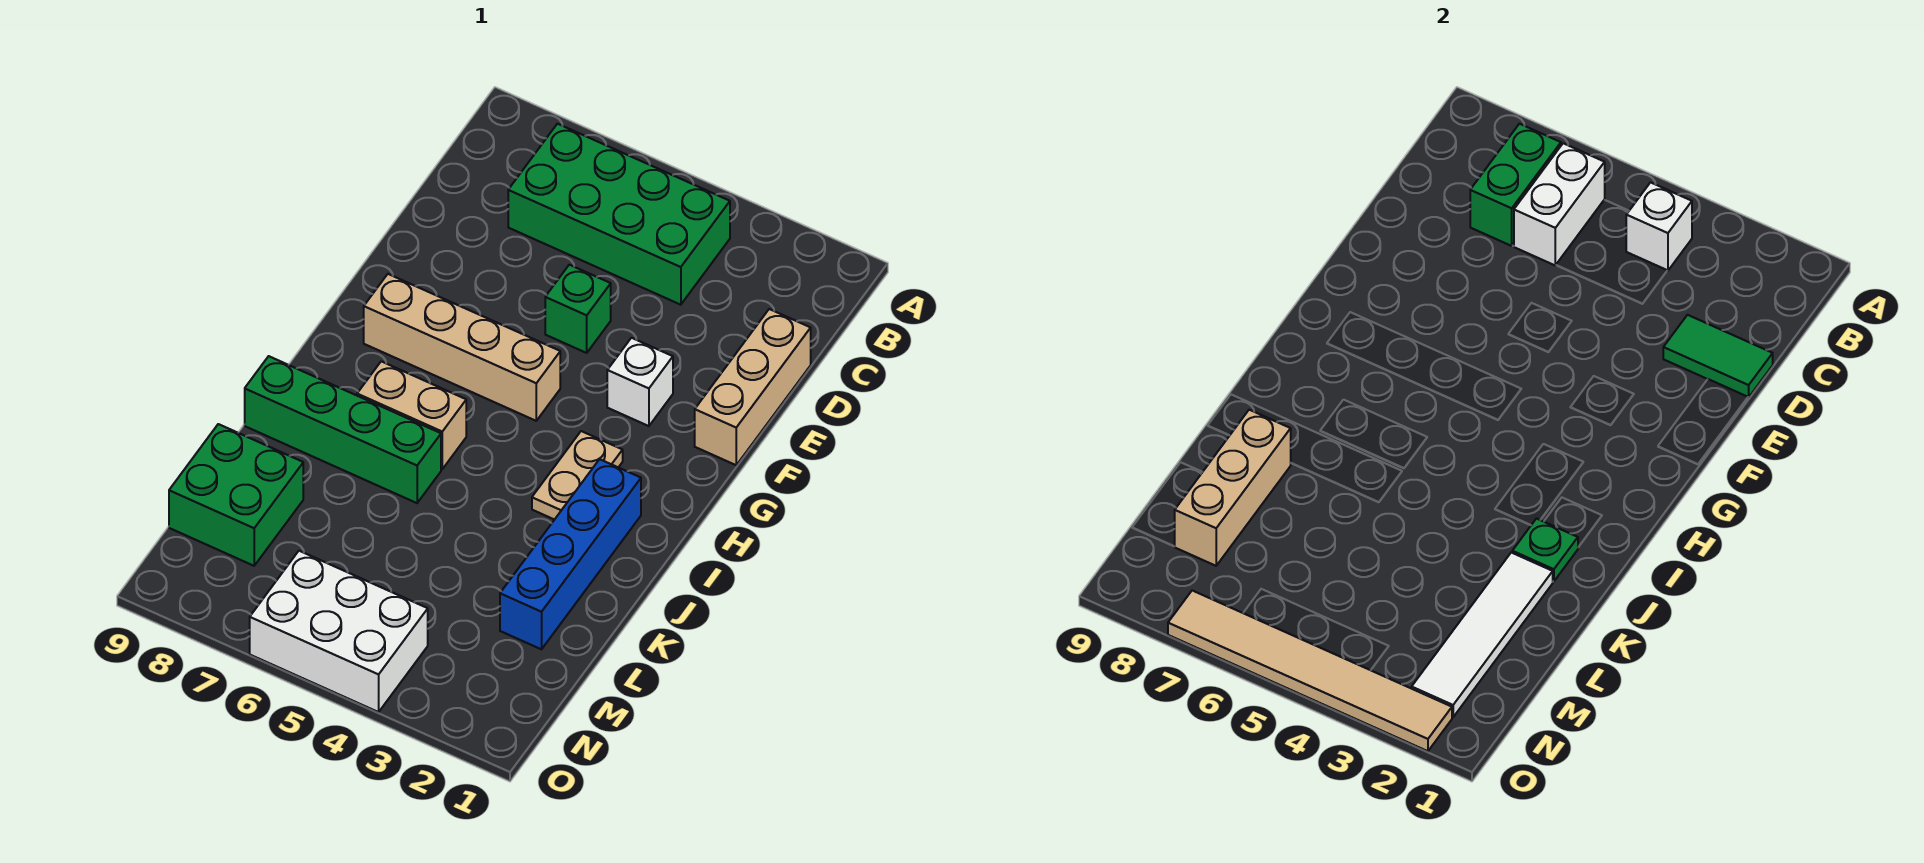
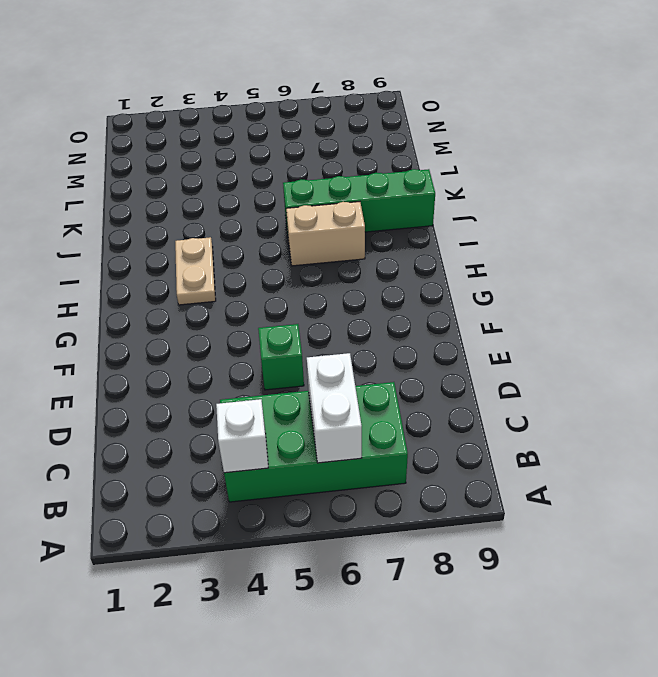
none -> tan 1x3 brick [695,309,811,465]
none -> white 1x1 brick [607,338,673,426]
none -> tan 1x4 brick [364,274,560,421]

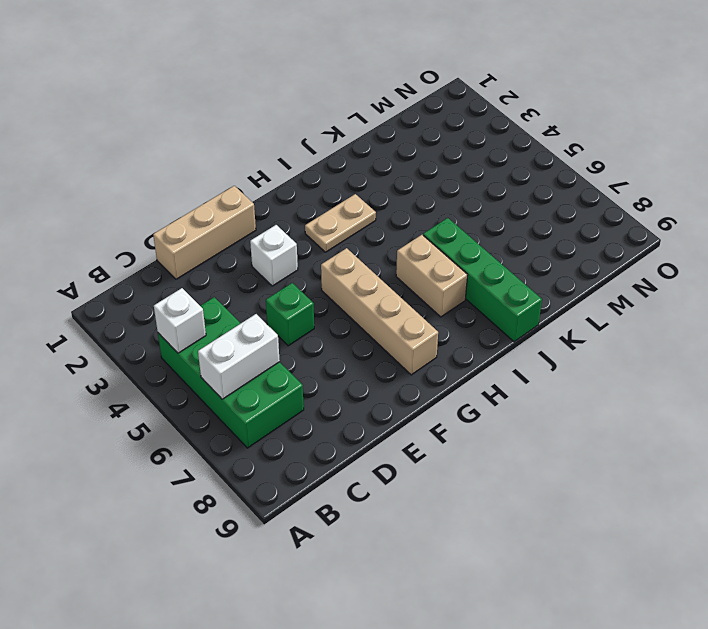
none -> blue 1x4 brick [500,459,641,649]
none -> green 2x2 brick [169,424,303,566]
none -> white 2x3 brick [250,551,428,712]

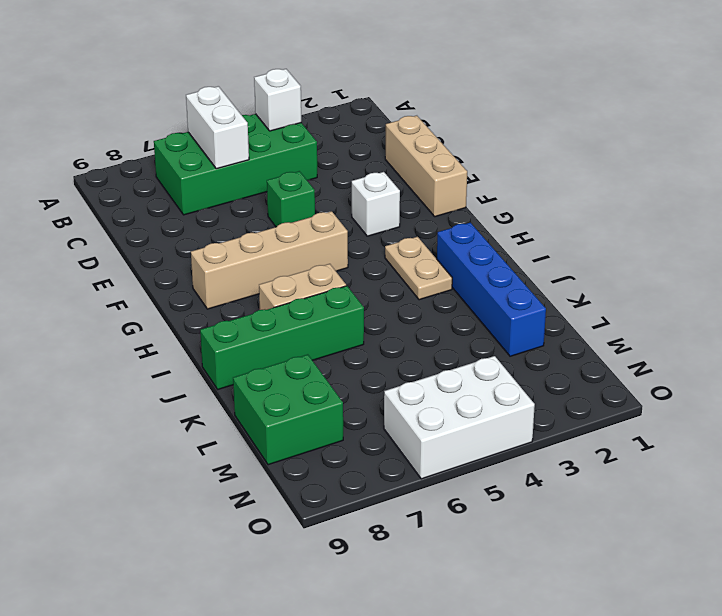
none -> green 1x2 brick [1470,124,1561,246]
none -> green 1x2 tile [1663,315,1773,397]
none -> green 1x1 plate [1512,519,1578,581]

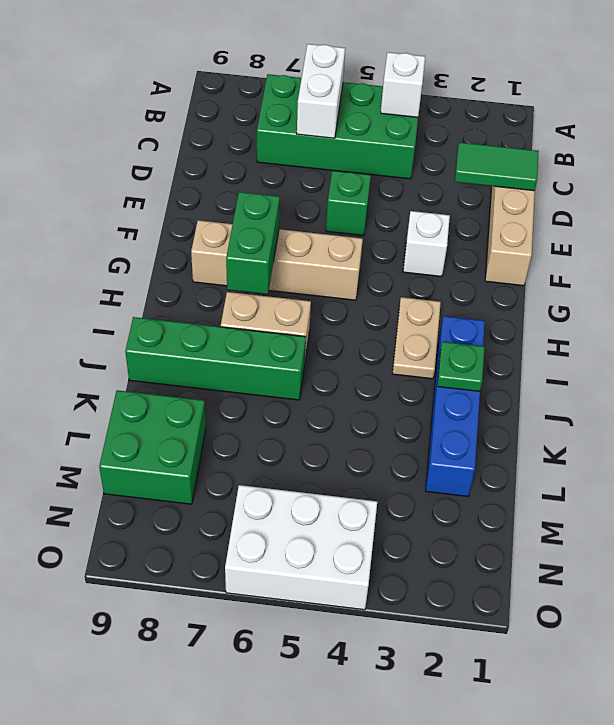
green 1x2 brick [226,192,280,294] -> green 1x2 brick moved to [1470,124,1561,246]
none -> white 1x4 tile [1412,553,1553,717]
none -> tan 1x3 brick [1174,410,1291,566]
none -> tan 1x6 tile [1168,591,1452,751]

